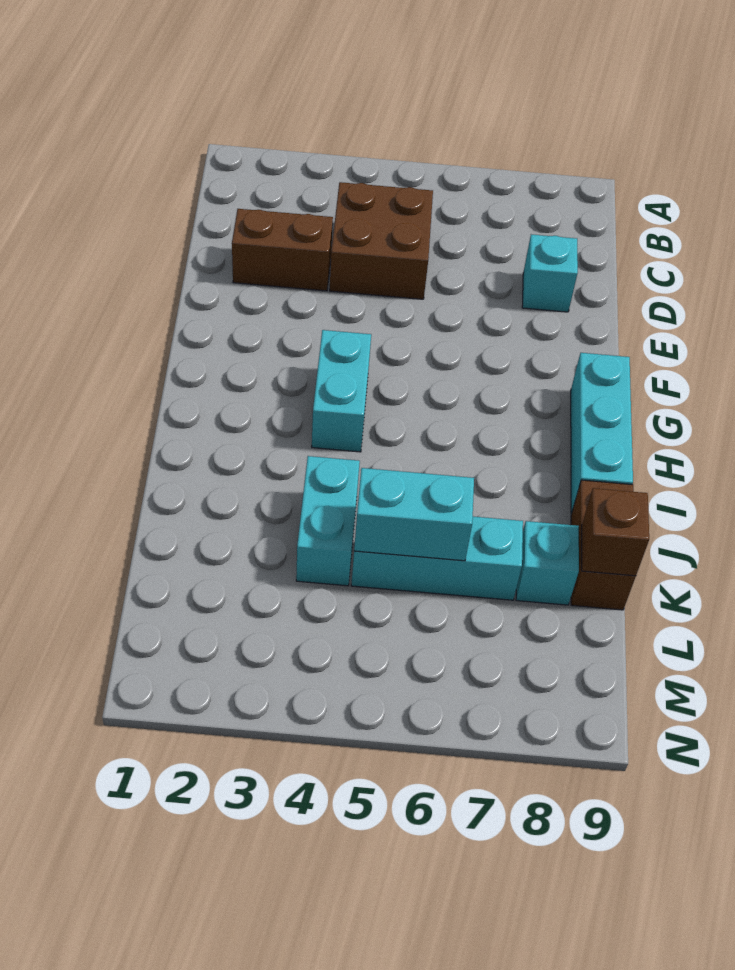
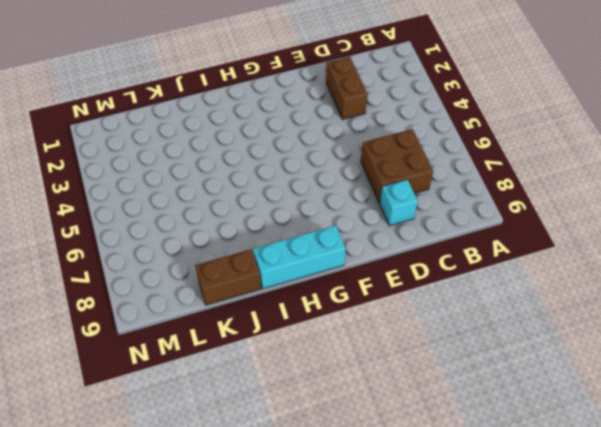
brown 2x2 brick [361,129,433,203] -> brown 2x2 brick moved to [330,182,433,299]
none -> cyan 1x2 brick [312,330,371,452]
none -> cyan 1x2 brick [296,456,360,586]

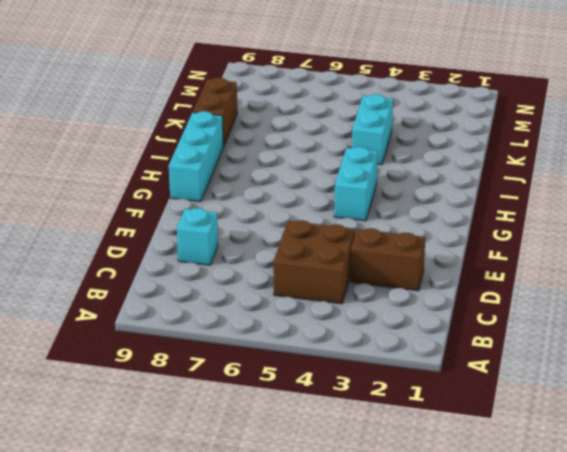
none -> cyan 1x3 brick [351,516,523,600]
none -> cyan 1x1 brick [516,521,579,605]

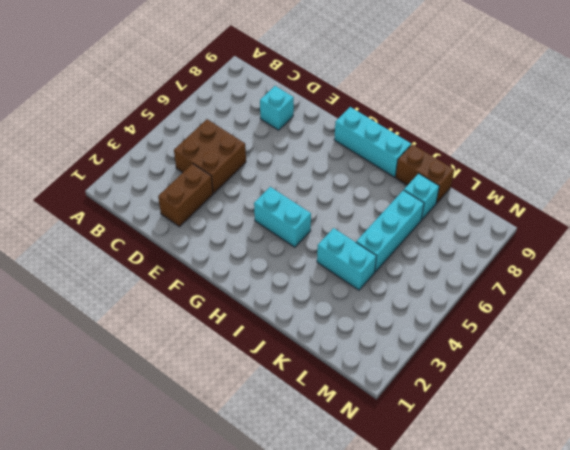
none -> cyan 1x2 brick [354,468,474,561]
none -> brown 1x1 brick [582,488,649,576]

